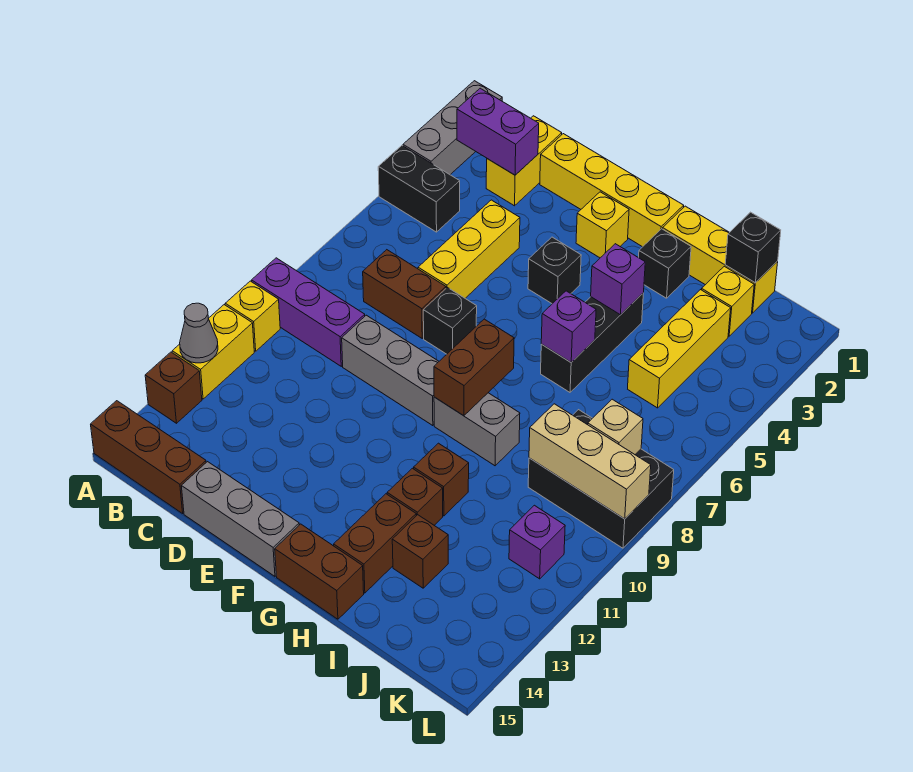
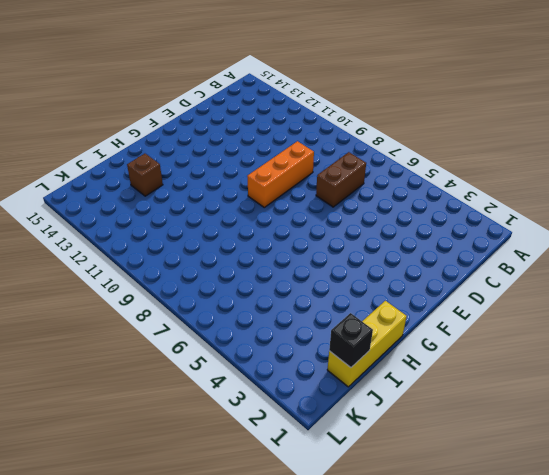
orange 1x3 brick [247,141,314,207] -> grey 1x3 brick [342,315,439,426]
none -> grey 1x3 brick [403,81,502,175]
none -> black 1x2 brick [378,146,460,232]
none -> purple 1x3 brick [252,258,365,366]
none -> yellow 1x1 brick [225,281,280,351]

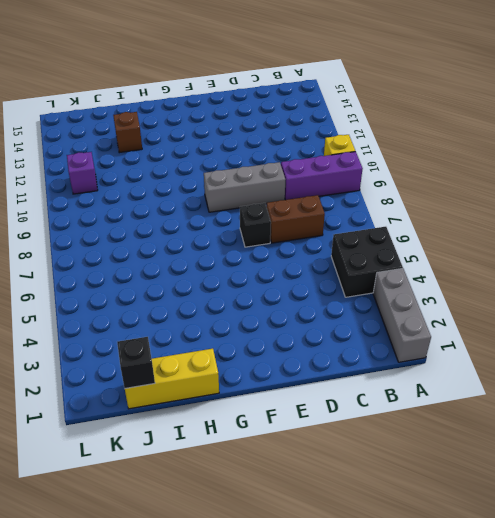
black 2x2 brick [331,227,403,297] -> black 1x2 brick [378,146,460,232]
none -> yellow 1x2 brick [172,305,254,399]
none -> brown 1x1 brick [145,352,202,423]
none -> brown 1x3 brick [91,401,206,513]
none -> yellow 1x2 brick [486,116,562,206]

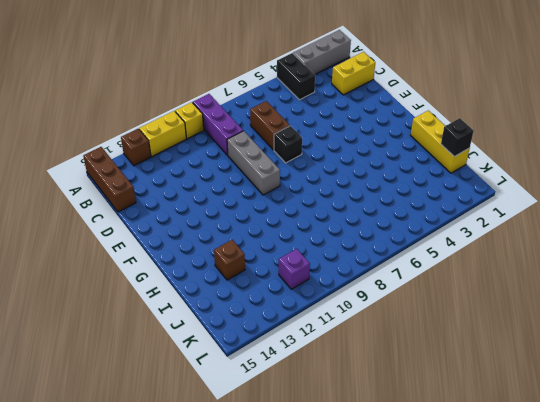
none -> yellow 1x4 brick [540,134,684,247]
none -> yellow 1x3 brick [418,200,520,298]
none -> grey 1x3 brick [181,462,299,576]
none -> yellow 1x1 brick [576,192,629,258]

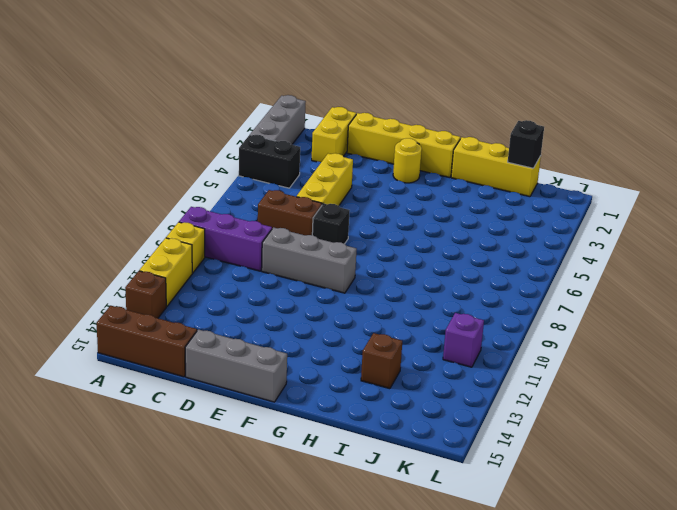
yellow 1x1 round brick [393,138,422,183] -> yellow 1x1 brick [576,192,629,258]
none -> black 1x1 brick [528,237,581,304]
none -> grey 1x2 brick [434,393,520,466]
none -> brown 1x2 brick [275,524,364,619]
none -> black 1x1 brick [639,229,691,298]

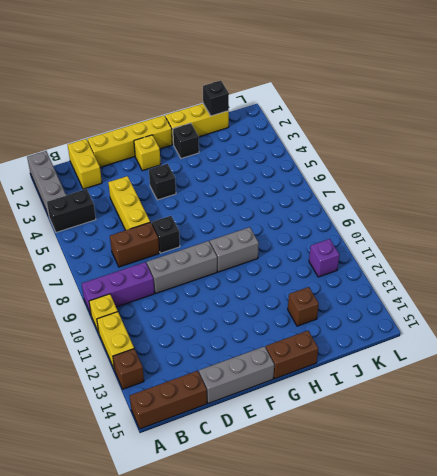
none -> black 1x3 brick [541,294,643,392]
none -> brown 1x1 brick [414,443,469,516]
none -> brown 1x1 brick [387,468,443,525]
none -> brown 1x2 brick [334,494,416,593]

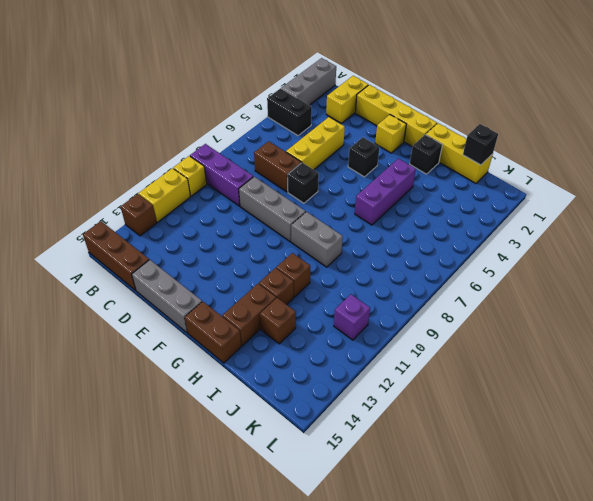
purple 1x3 brick [355,159,416,225] -> black 1x3 brick [541,294,643,392]
none -> yellow 1x1 brick [702,266,754,336]
none -> yellow 1x3 brick [628,290,731,408]
none -> black 2x3 brick [528,410,674,548]
none -> grey 1x1 cone [180,303,218,363]

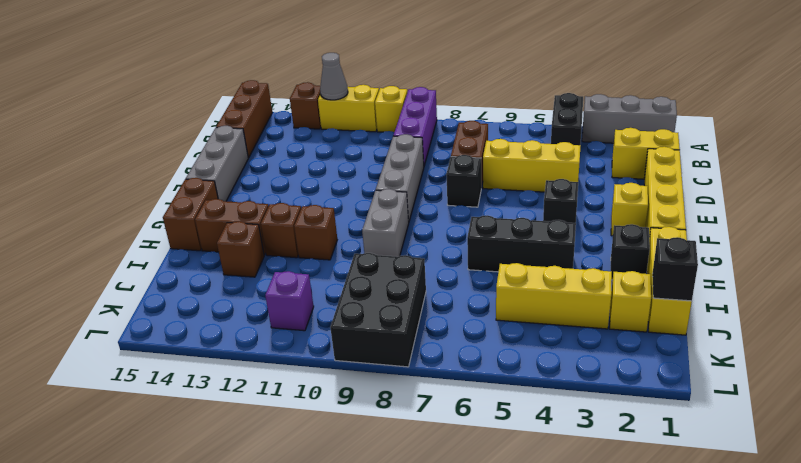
none -> purple 1x2 brick [457,88,539,175]
none -> brown 1x2 brick [434,319,514,416]
none -> purple 1x1 brick [591,244,645,315]
none -> purple 1x1 brick [541,291,596,362]

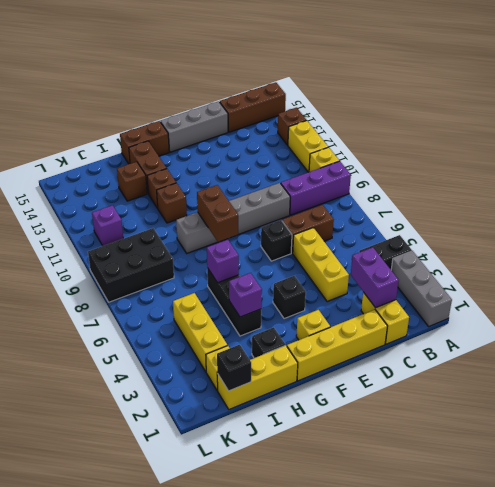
purple 1x2 brick [351,247,399,308] -> purple 1x2 brick turned to [457,88,539,175]
none -> grey 1x1 cone [180,303,218,363]
none -> tan 1x3 brick [529,404,651,519]
none -> tan 1x1 brick [588,399,643,454]

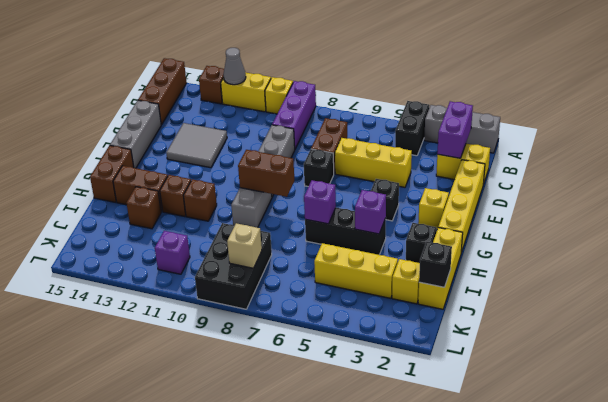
grey 2x2 tile [166,123,227,168] -> none
none -> tan 1x3 brick [529,404,651,519]

